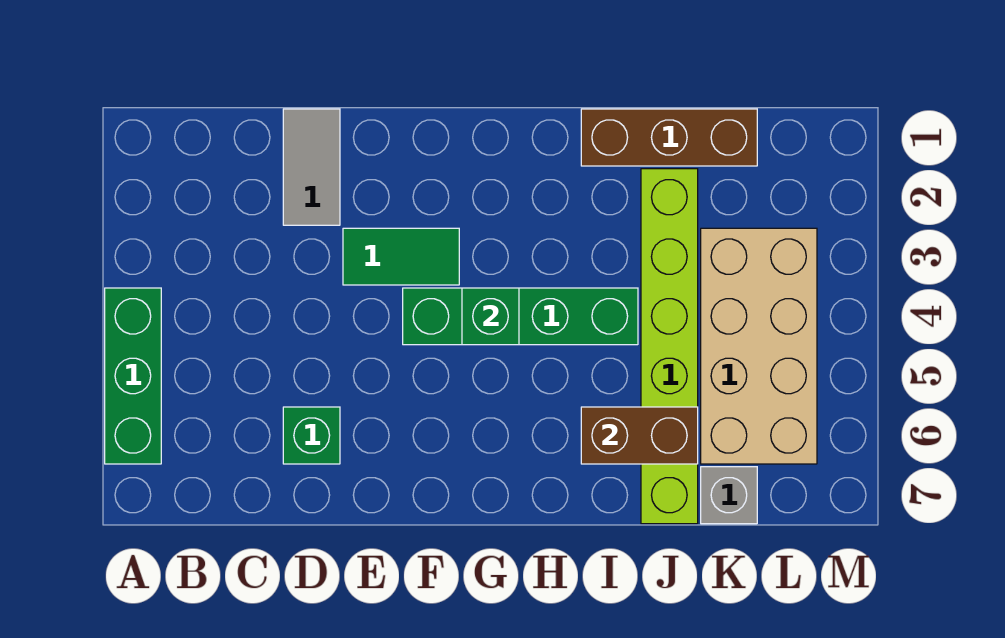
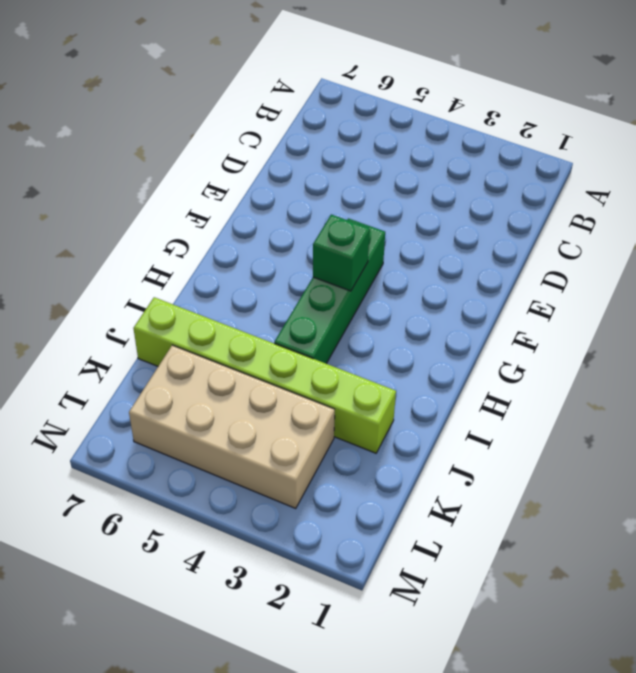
none -> green 1x3 brick [105,288,161,464]
none -> grey 1x2 tile [283,109,340,225]

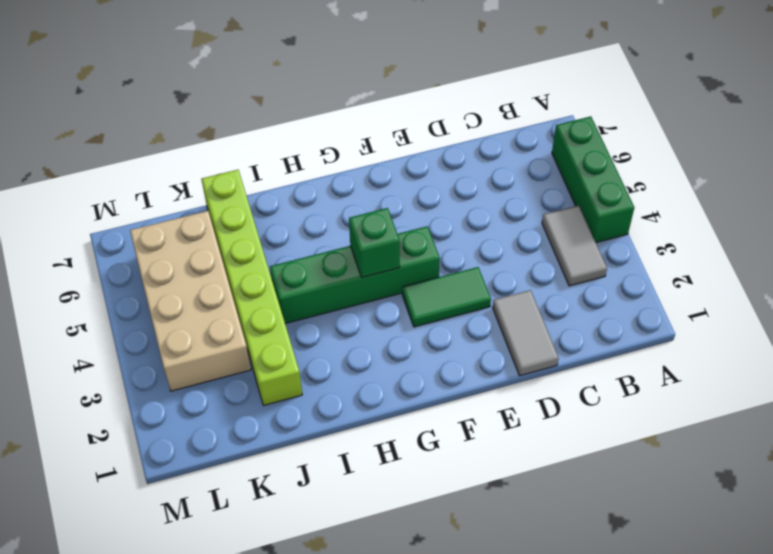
grey 1x2 tile [542,205,607,286] -> none
none -> green 1x1 brick [283,407,340,464]
none -> brown 1x3 brick [581,109,757,166]

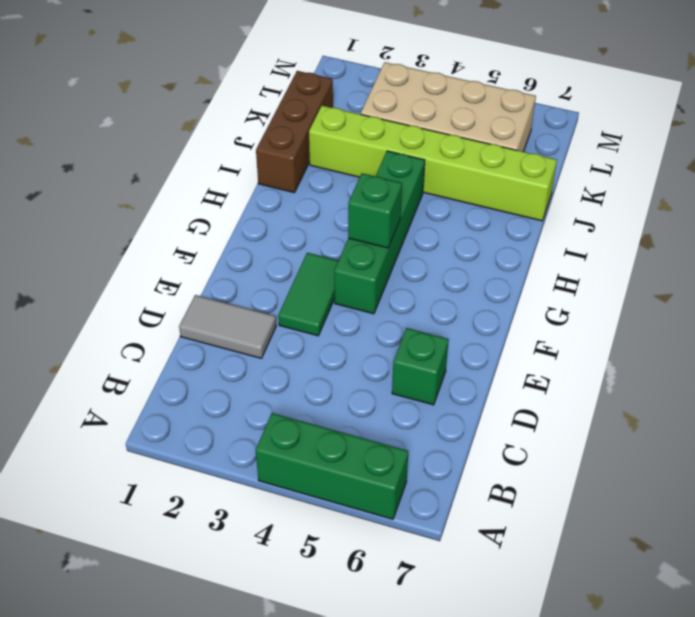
none -> grey 1x1 brick [701,467,757,524]
none -> brown 1x2 brick [581,407,698,464]

